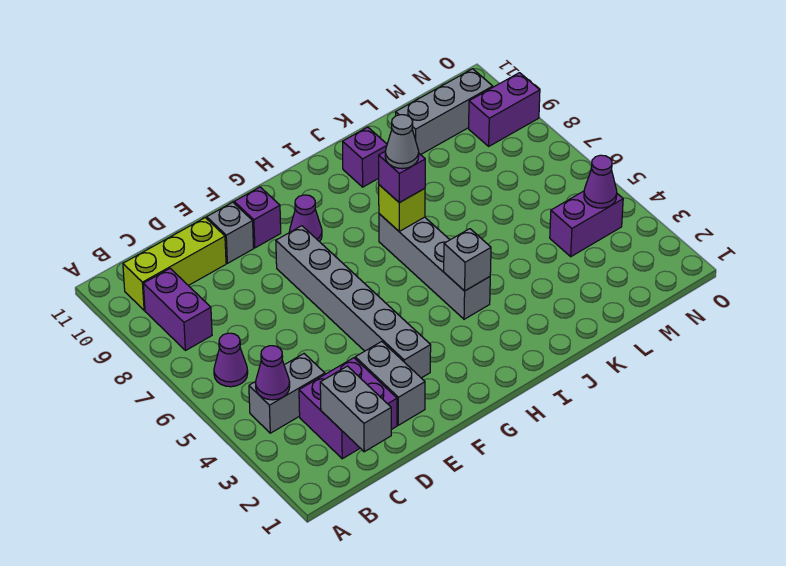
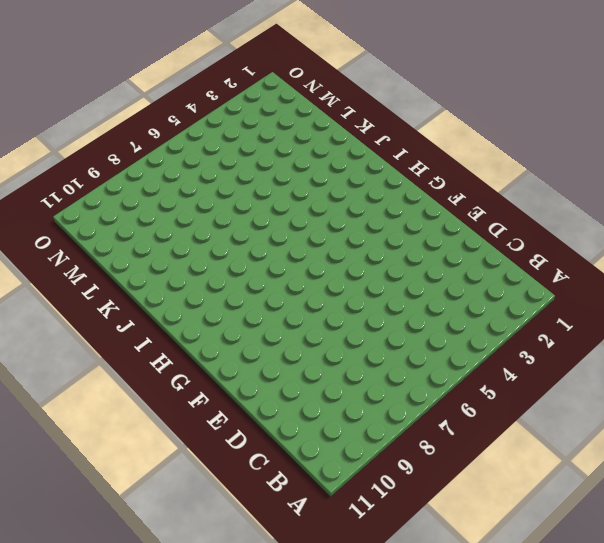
none -> grey 1x2 brick [249,354,325,433]
none -> purple 1x1 cone [214,333,248,387]
none -> purple 1x2 brick [143,269,212,351]

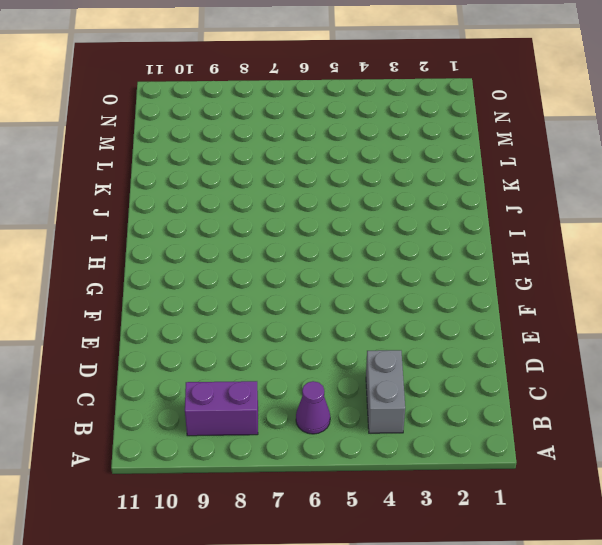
none -> lime 1x3 brick [123,218,226,310]
none -> purple 2x2 brick [299,358,397,459]
none -> grey 1x2 brick [355,341,425,425]

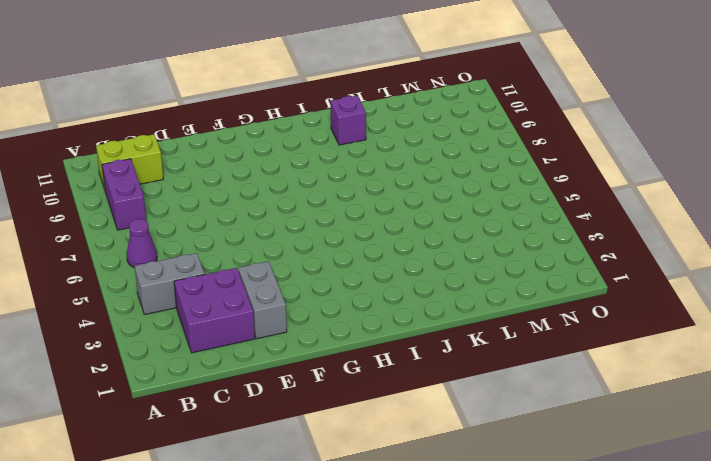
lime 1x2 brick [96,134,163,189] -> lime 1x3 brick [123,218,226,310]
none -> grey 1x1 brick [207,202,254,263]
none -> grey 1x6 brick [276,226,431,378]
none -> purple 1x1 brick [234,187,281,248]

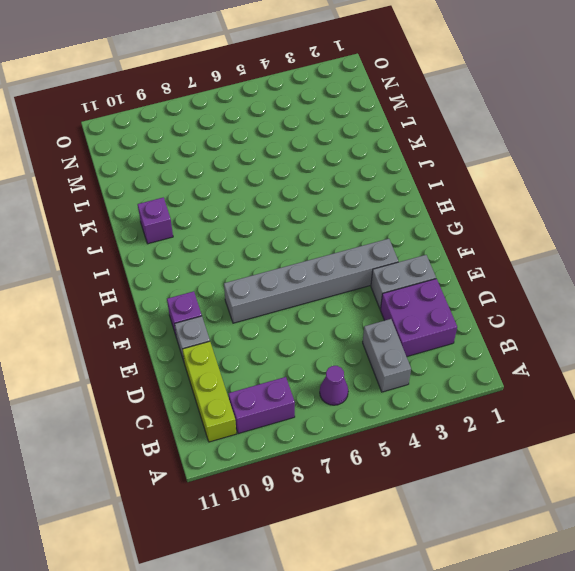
none -> purple 1x1 cone [290,195,322,242]
none -> grey 1x4 brick [379,214,490,319]
none -> grey 1x3 brick [396,69,493,155]

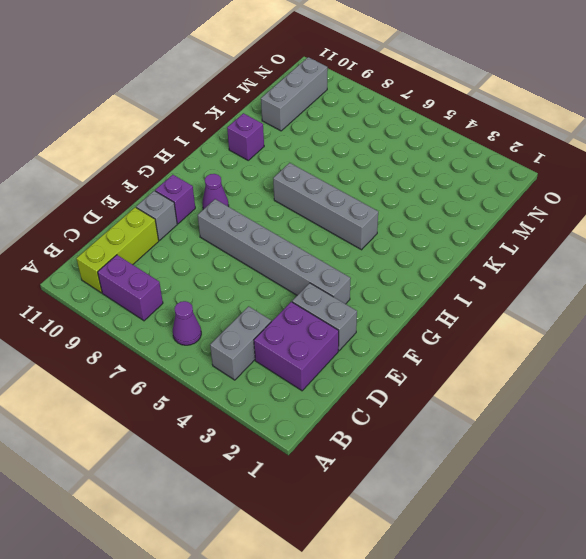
none -> purple 1x2 brick [550,191,623,257]
none -> purple 1x2 brick [469,73,540,146]
none -> purple 1x1 cone [256,346,290,400]

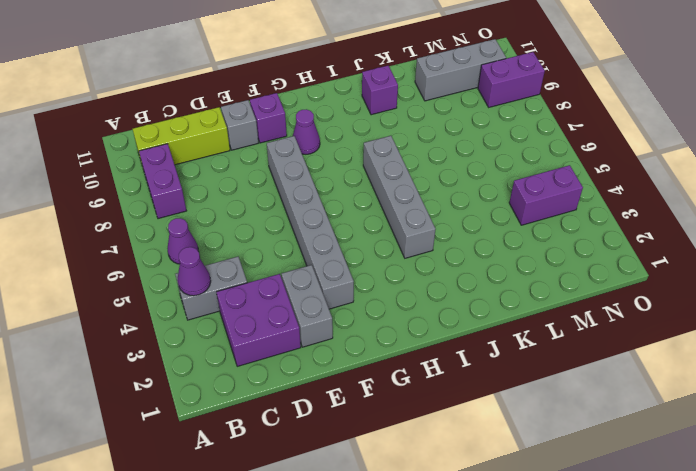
none -> grey 1x2 brick [320,366,391,452]
none -> grey 1x1 brick [444,229,491,291]
none -> lime 1x1 brick [379,185,425,231]

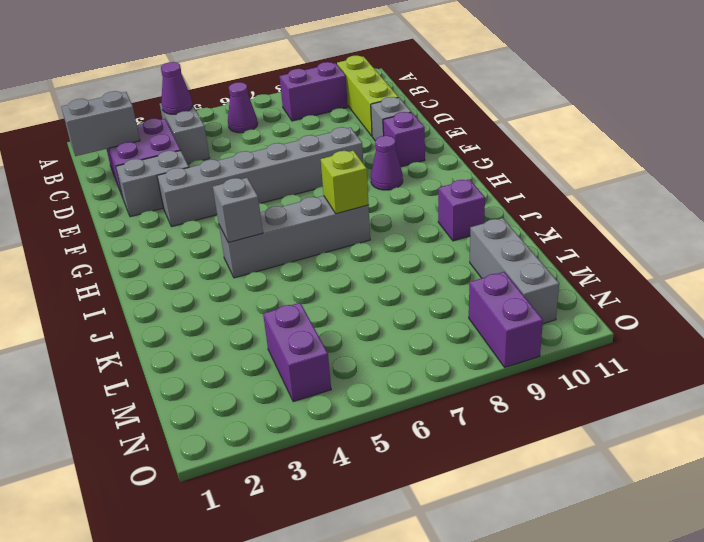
none -> purple 1x1 cone [584,155,617,208]
none -> purple 1x1 brick [379,152,425,203]
none -> grey 1x1 cone [385,115,419,169]

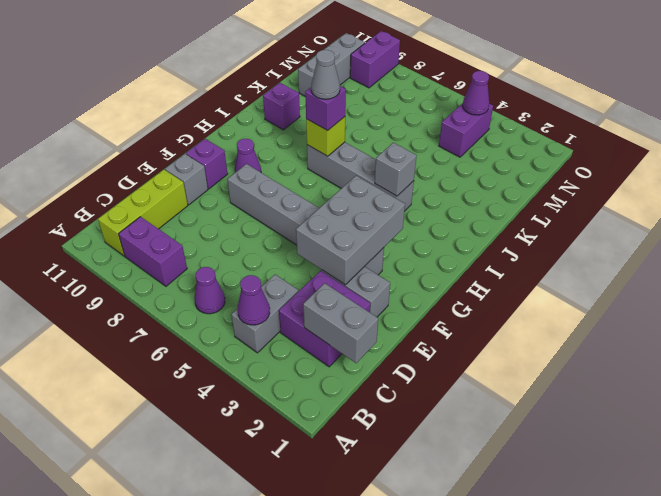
grey 2x3 brick [296,176,405,285] -> none

